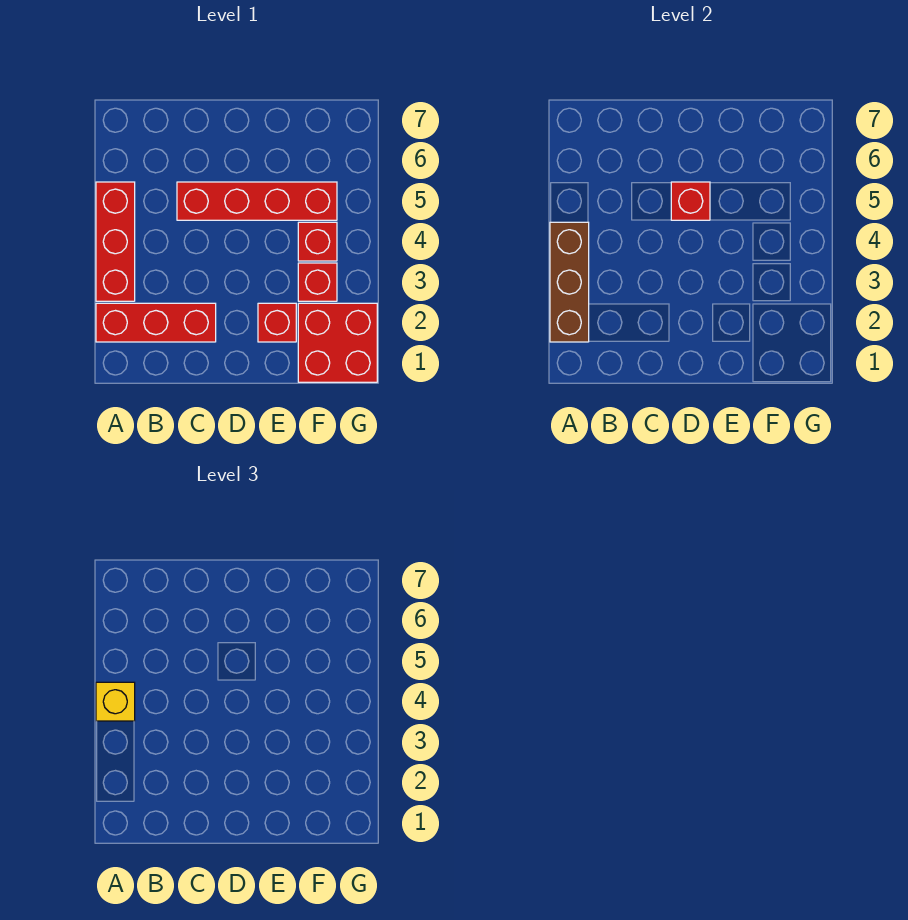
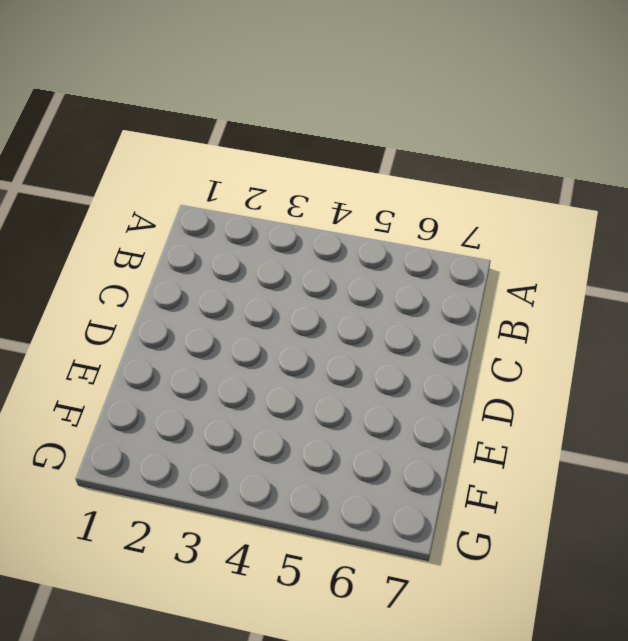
none -> red 1x3 brick [96,303,216,342]
none -> red 1x3 brick [96,182,135,301]

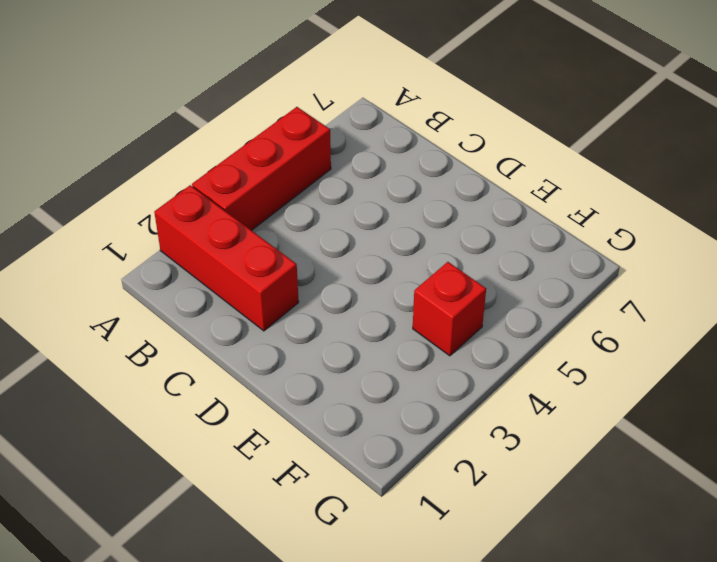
none -> red 1x4 brick [177,182,337,220]
none -> red 1x1 brick [258,303,296,342]

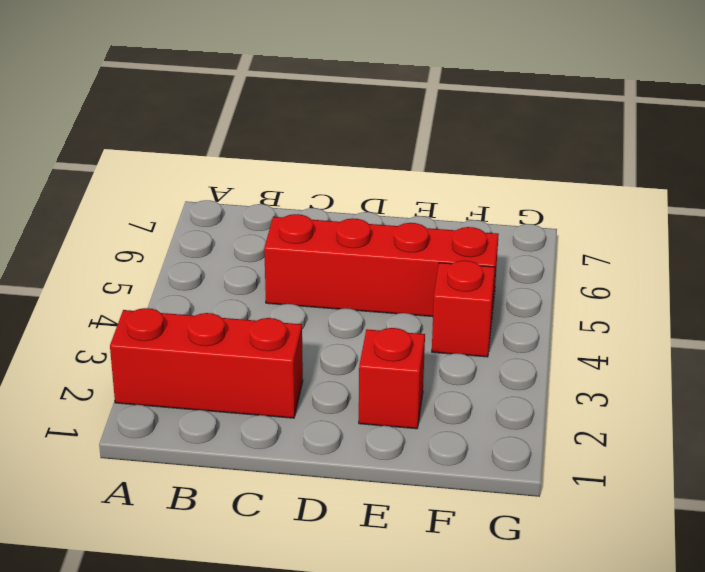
none -> red 1x3 brick [96,182,135,301]
none -> red 2x2 brick [298,303,377,382]

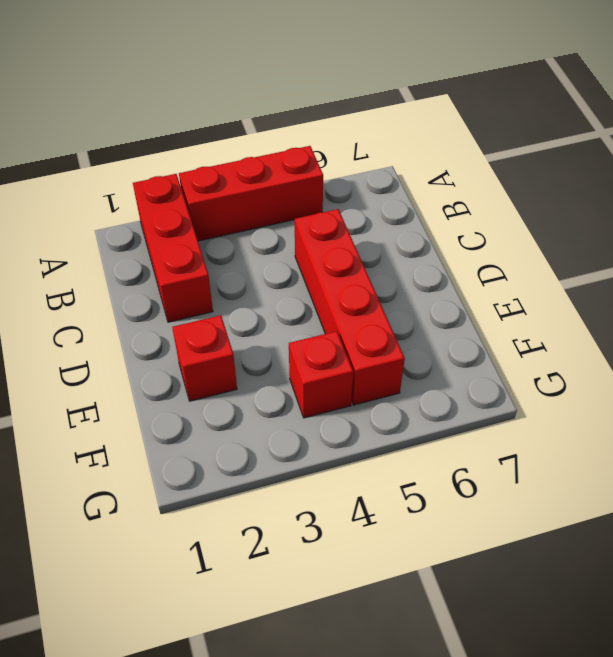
none -> red 2x2 brick [298,303,377,382]
none -> red 1x1 brick [298,263,337,301]

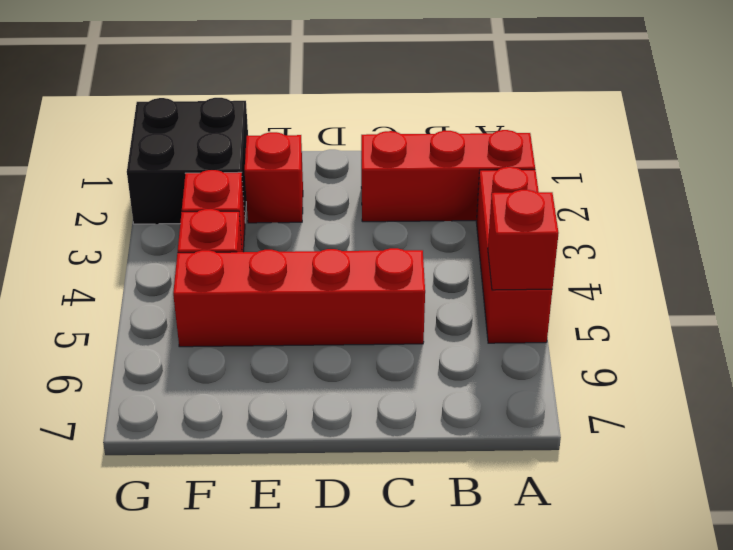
red 1x1 brick [488,190,559,290] -> red 1x1 brick moved to [671,182,710,220]
black 2x2 brick [127,98,248,224] -> red 2x2 brick [298,303,377,382]
none -> brown 1x3 brick [550,222,589,342]
none -> yellow 1x1 brick [96,682,135,721]

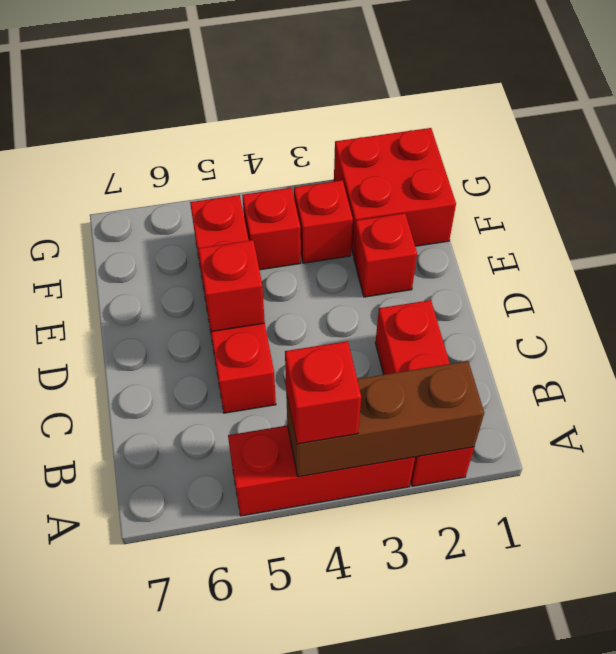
red 1x1 brick [285,341,361,444] -> yellow 1x1 brick [96,682,135,721]

